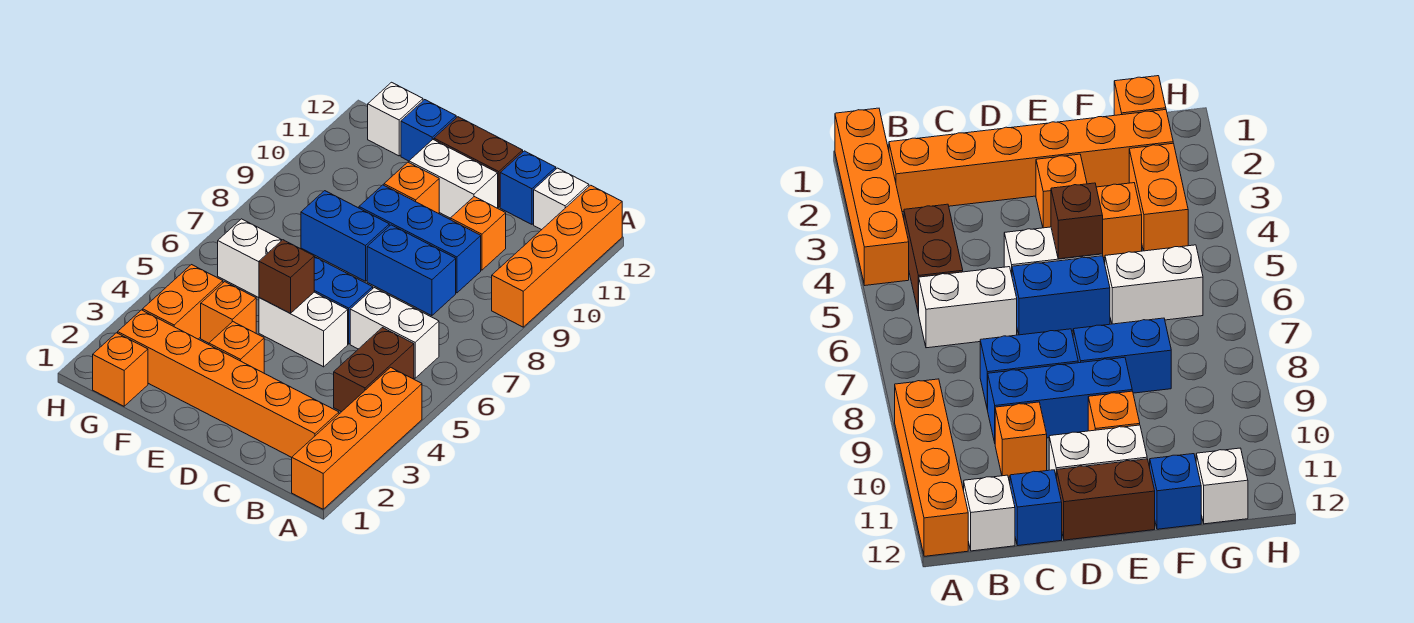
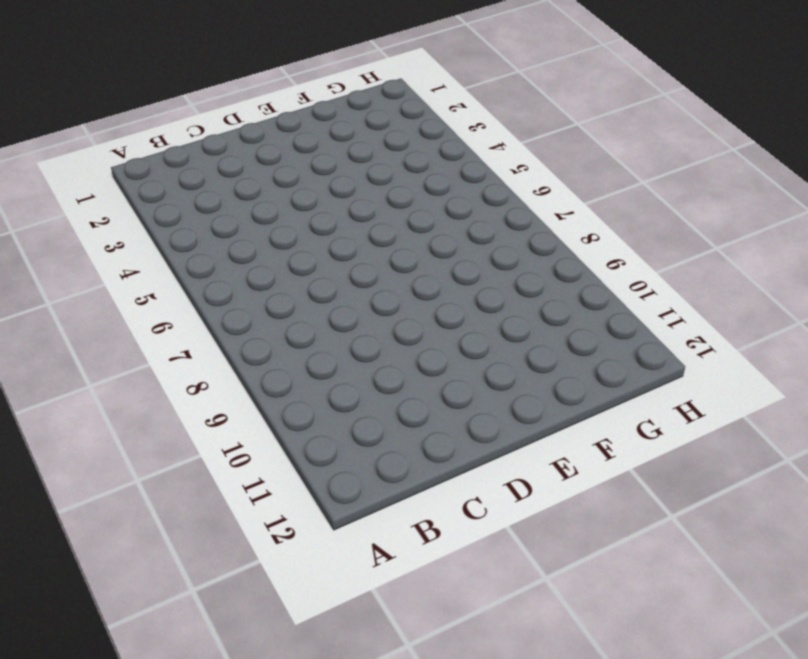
none -> orange 1x4 brick [292,367,422,509]
none -> orange 1x4 brick [492,185,622,327]
none -> orange 1x6 brick [118,310,339,457]

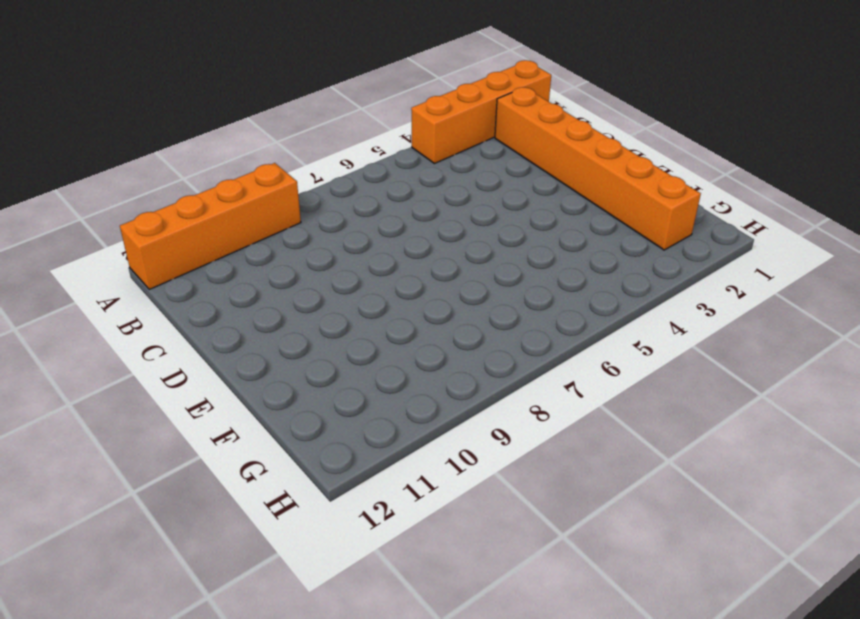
none -> brown 1x2 brick [334,328,414,412]
none -> white 1x2 brick [350,288,439,378]
none -> white 1x1 brick [534,168,589,230]

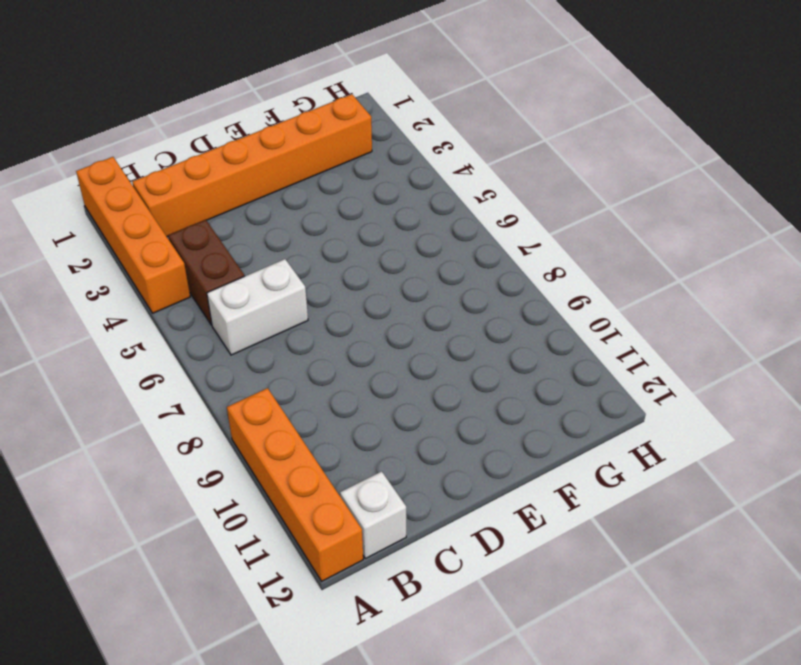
none -> blue 1x2 brick [367,225,456,316]
none -> blue 1x3 brick [359,185,481,293]
none -> orange 1x1 brick [450,197,506,270]

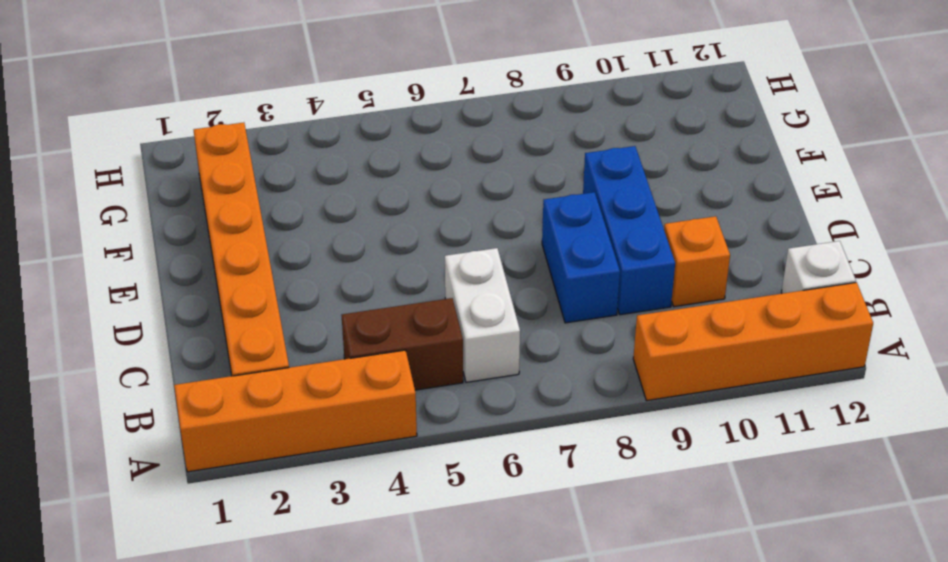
none -> blue 1x1 brick [500,151,556,224]
none -> white 1x2 brick [259,292,348,367]
none -> blue 1x2 brick [314,257,373,344]

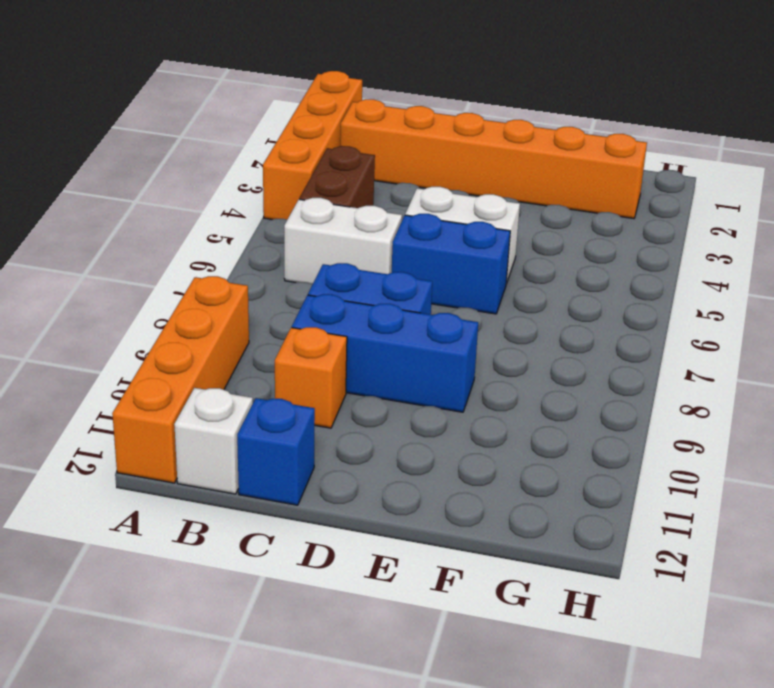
none -> white 1x2 brick [409,140,498,218]
none -> brown 1x2 brick [434,117,523,207]
none -> orange 1x1 brick [209,322,264,373]

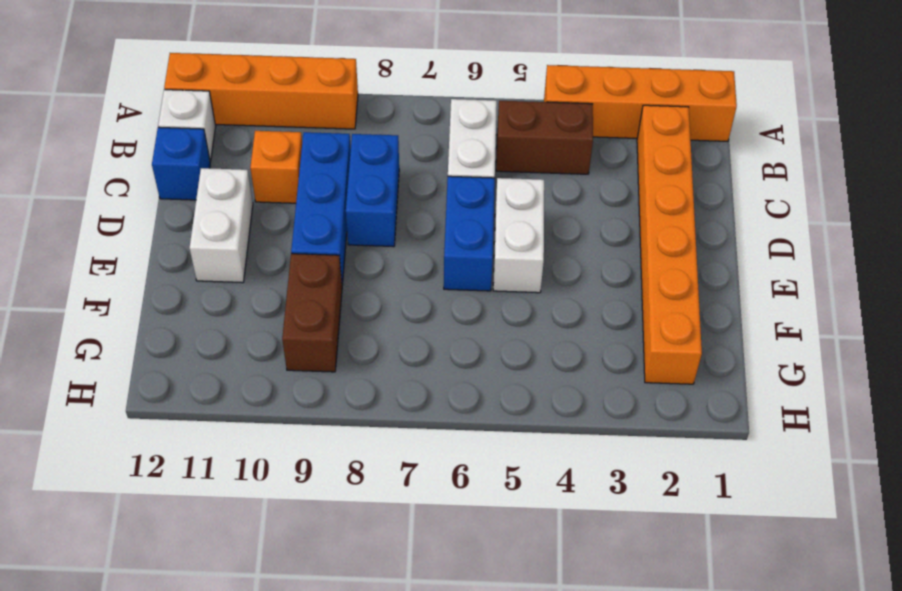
brown 1x2 brick [282,254,342,372] -> brown 1x2 brick moved to [434,117,523,207]
none -> orange 1x1 brick [209,322,264,373]
none -> blue 1x2 brick [301,191,389,281]
none -> orange 1x1 brick [384,162,439,214]

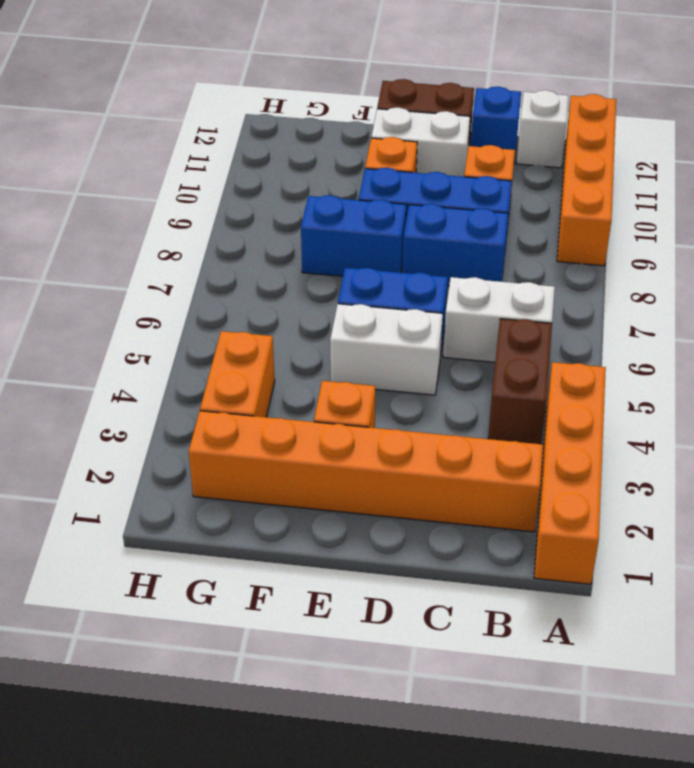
none -> orange 1x1 brick [201,282,256,343]
none -> white 1x2 brick [218,219,282,298]
none -> blue 1x1 brick [401,100,456,161]

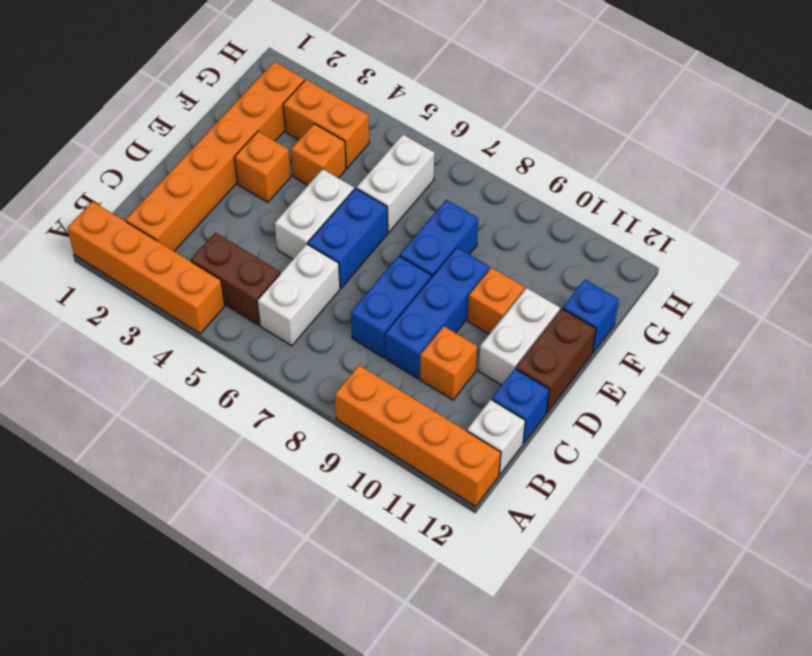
none -> orange 1x1 brick [93,333,148,406]
none -> white 1x1 brick [368,82,423,156]
none -> brown 1x1 brick [259,240,314,313]

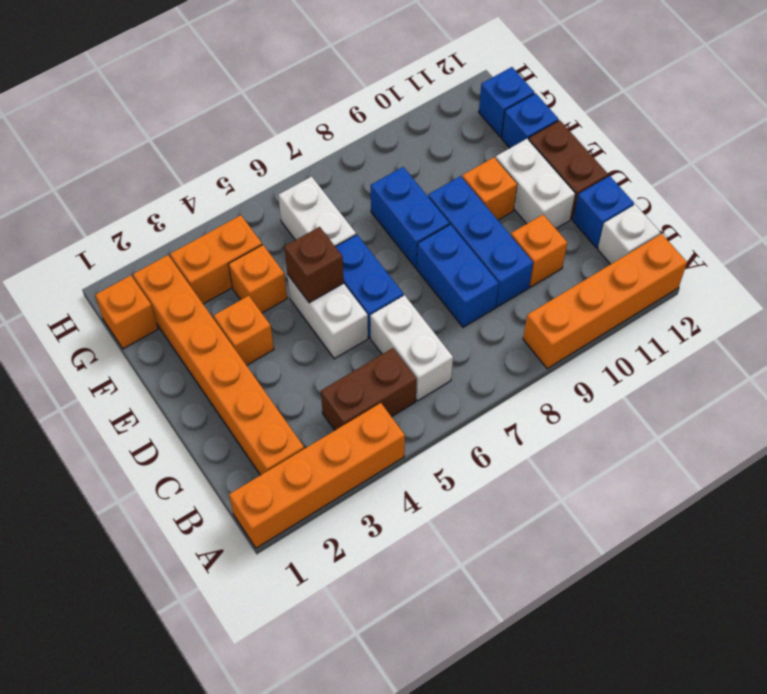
blue 1x1 brick [479,67,534,137] -> white 1x1 brick [368,82,423,156]

